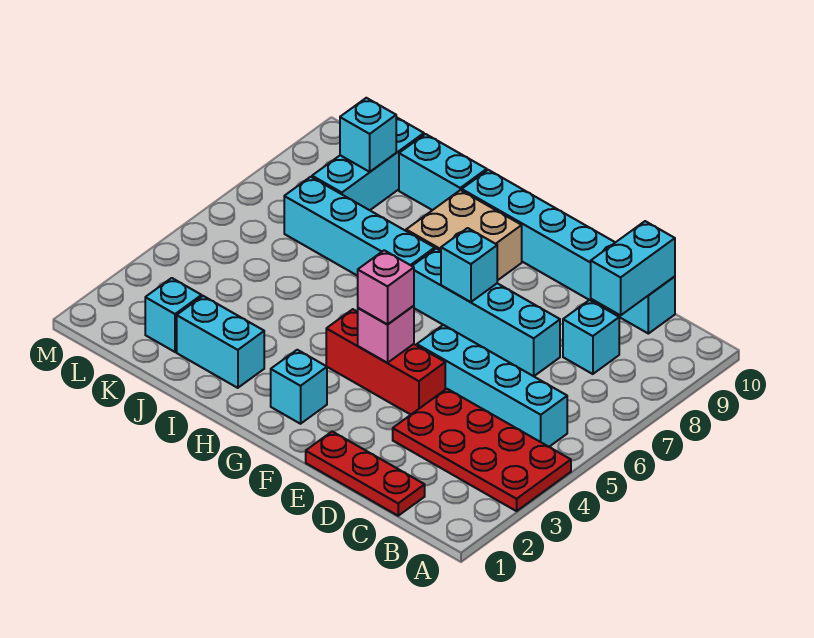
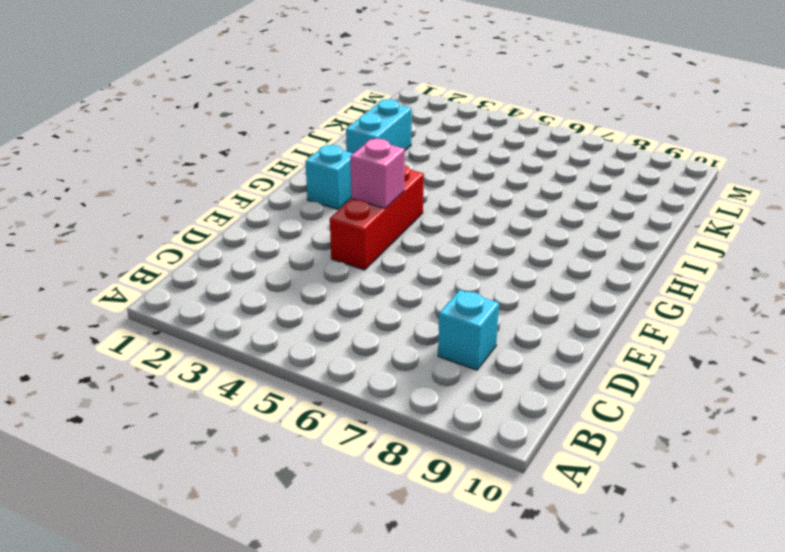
none -> red 2x4 plate [393,389,571,511]
none -> cyan 1x4 brick [417,325,567,447]
none -> red 1x3 plate [306,432,425,516]

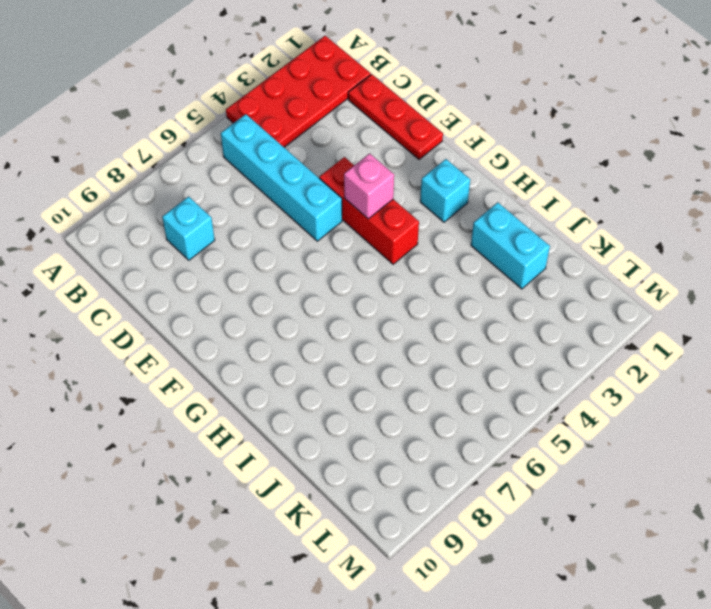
red 2x4 plate [226,36,371,147] -> red 2x4 plate turned to [393,389,571,511]
none -> cyan 1x6 brick [462,170,675,334]
none -> cyan 1x4 brick [413,249,560,376]
none -> tan 2x2 brick [406,190,522,281]

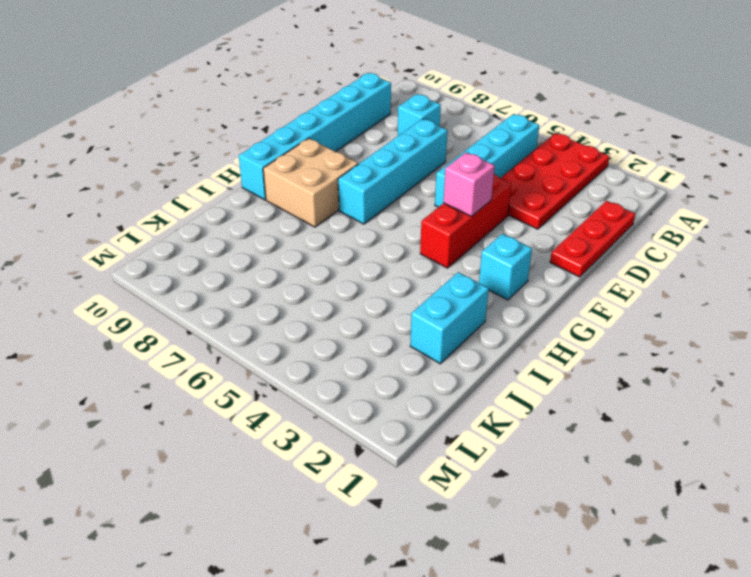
none -> cyan 1x4 brick [284,177,435,276]
none -> cyan 1x2 brick [399,134,487,210]
none -> cyan 1x1 brick [145,278,202,352]

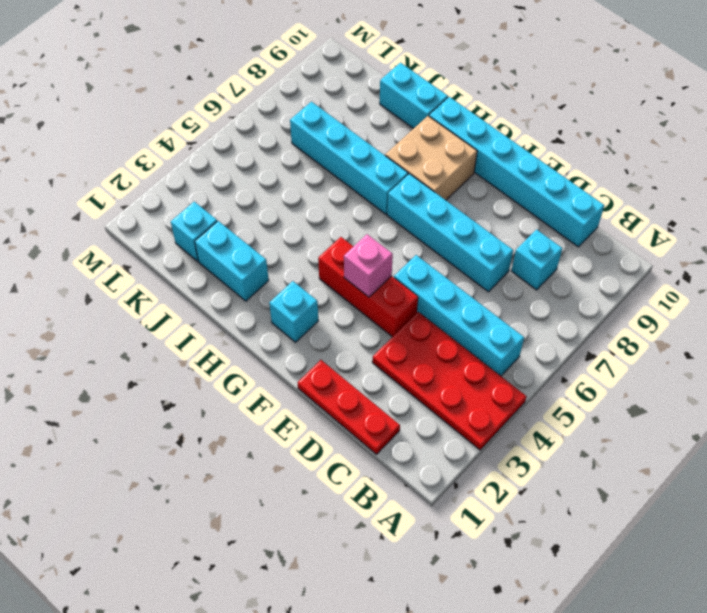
none -> cyan 1x3 brick [312,117,424,210]
none -> cyan 1x2 brick [591,221,675,315]
none -> cyan 1x1 brick [441,228,497,302]

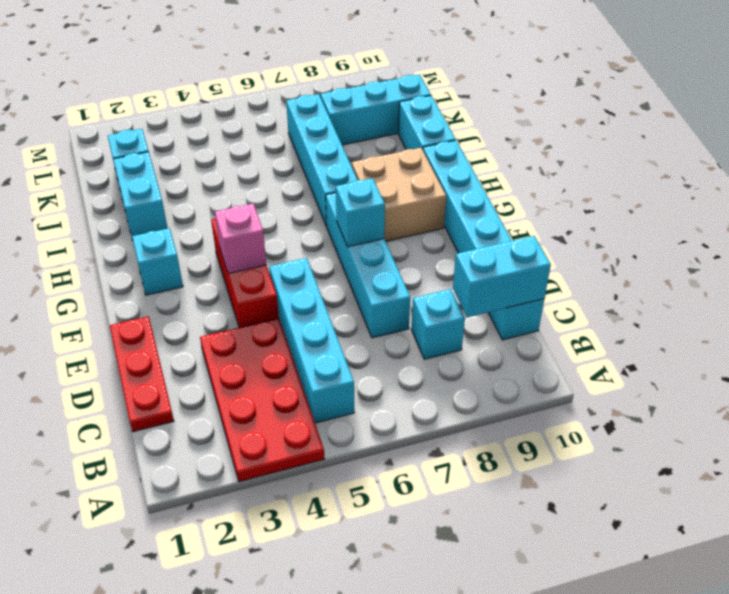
none -> cyan 1x1 brick [340,98,396,172]
none -> pink 1x1 brick [358,250,414,325]

